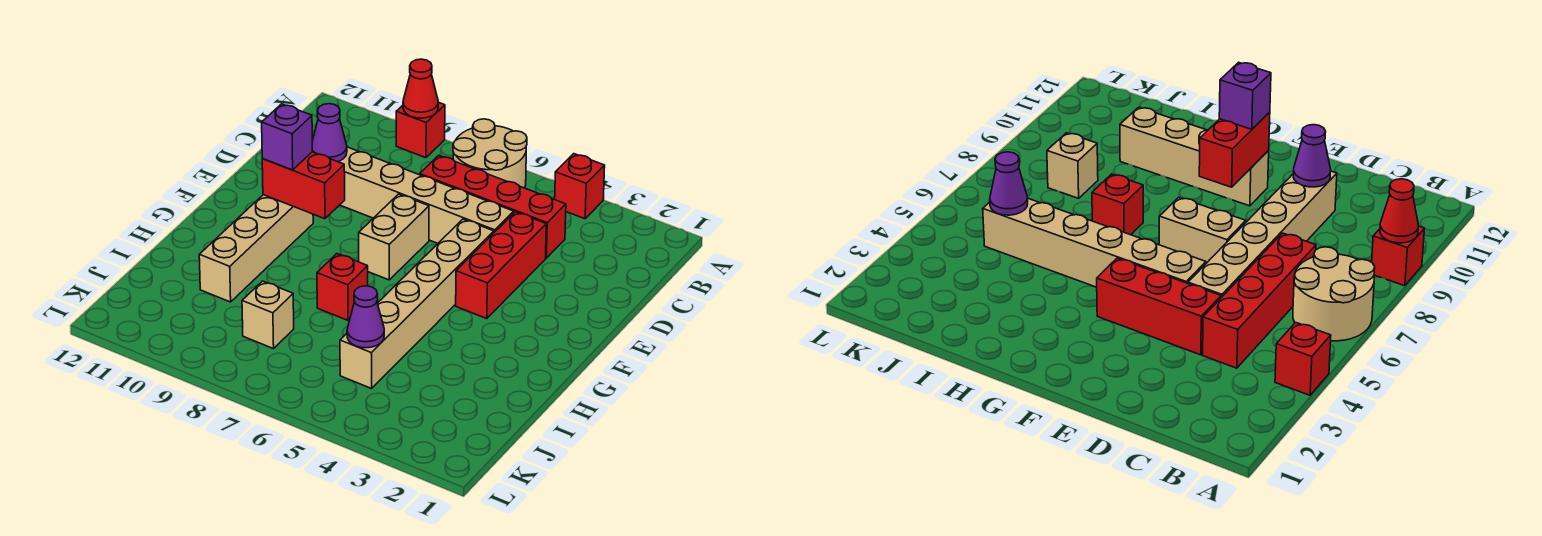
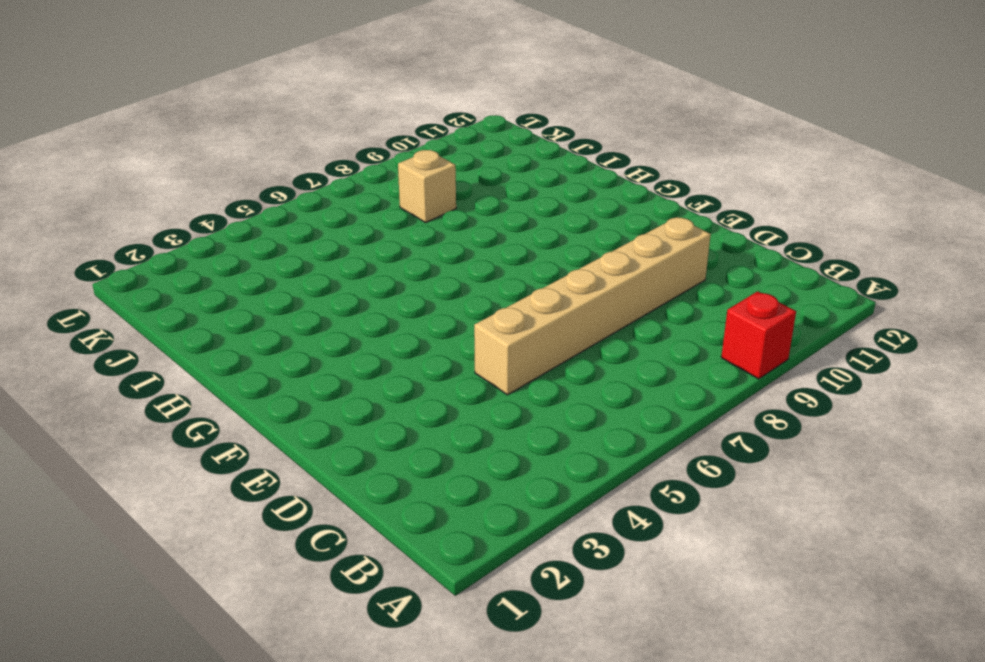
none -> red 1x1 brick [555,154,605,219]
none -> tan 2x2 round brick [453,119,527,188]
none -> red 1x4 brick [420,155,566,258]

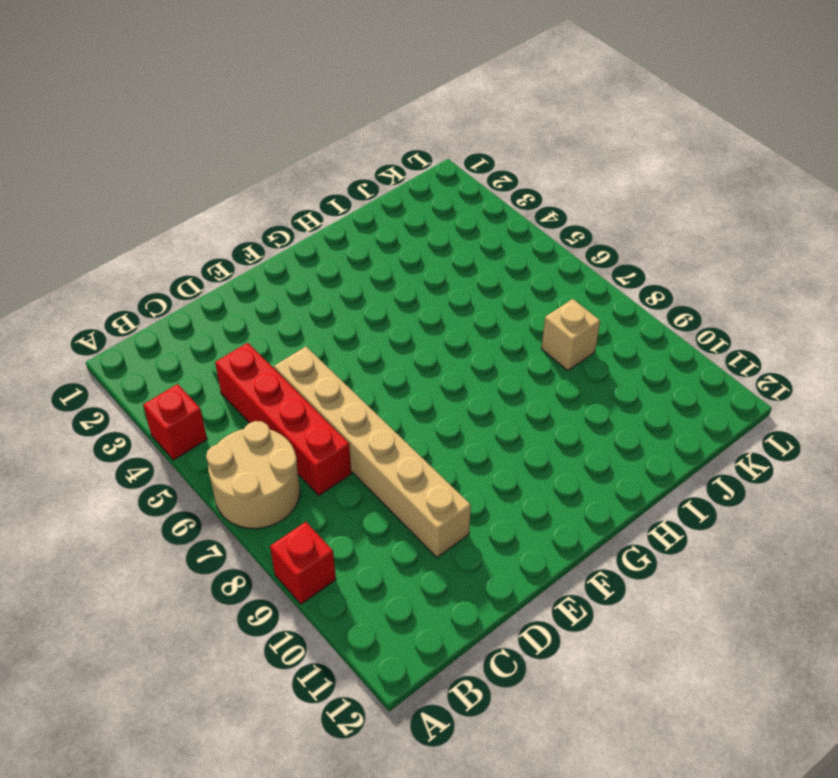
none -> red 1x3 brick [456,212,546,319]
none -> tan 1x6 brick [340,219,494,389]
none -> tan 1x2 brick [359,194,429,280]

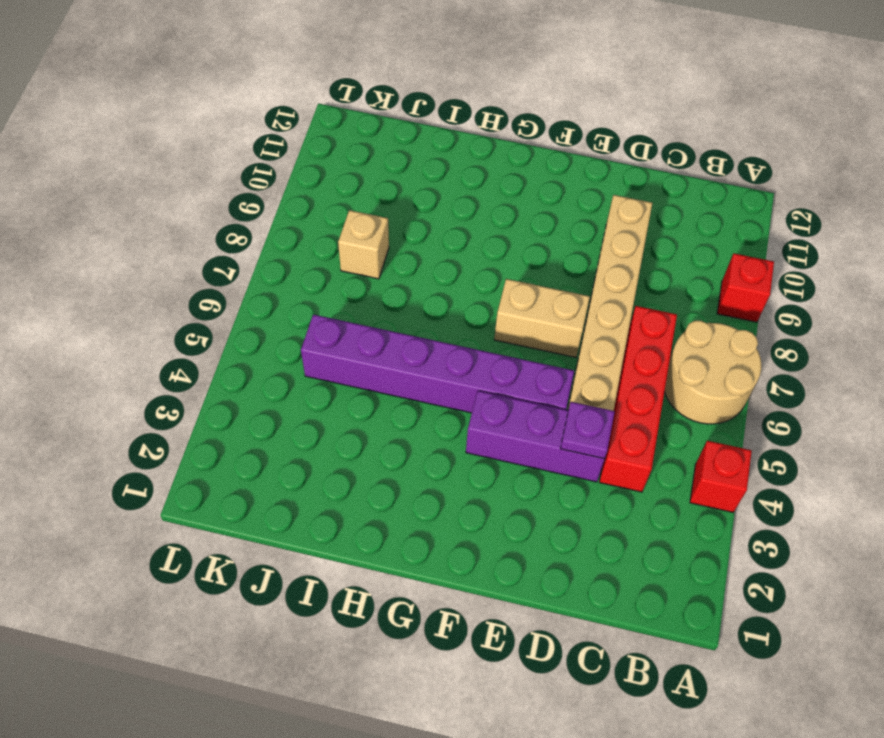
purple 1x3 brick [466,391,604,482] -> red 1x3 brick [456,212,546,319]
purple 1x1 plate [560,402,615,459] -> none
purple 1x6 brick [301,315,574,413] -> tan 1x6 brick [340,219,494,389]
none -> tan 1x4 brick [199,195,313,302]
none -> red 1x1 brick [317,254,368,320]
none -> red 1x1 cone [403,59,438,118]

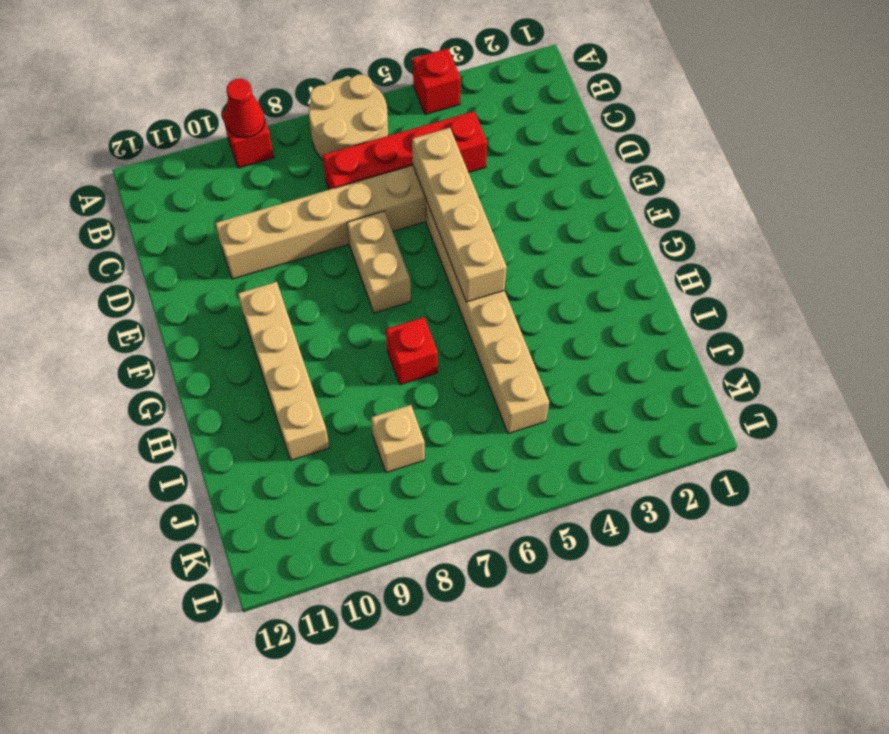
tan 1x4 brick [412,128,507,302] -> none
none -> red 1x3 brick [456,212,546,319]
none -> purple 1x1 cone [312,104,347,162]
none -> red 1x2 brick [262,152,345,219]

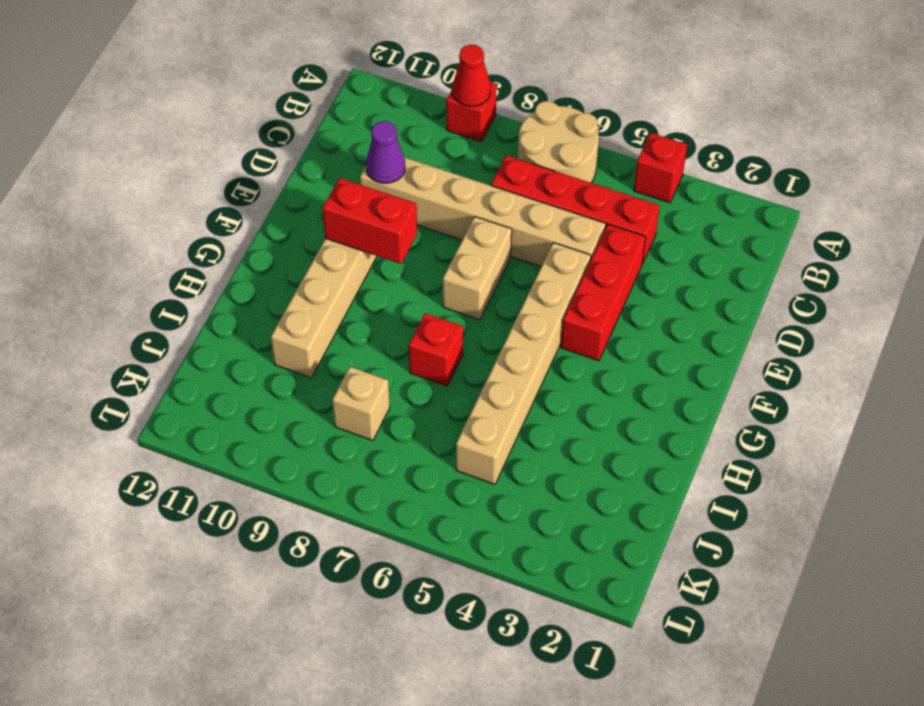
none -> purple 1x1 cone [347,286,384,348]
none -> purple 1x1 brick [262,104,312,170]

